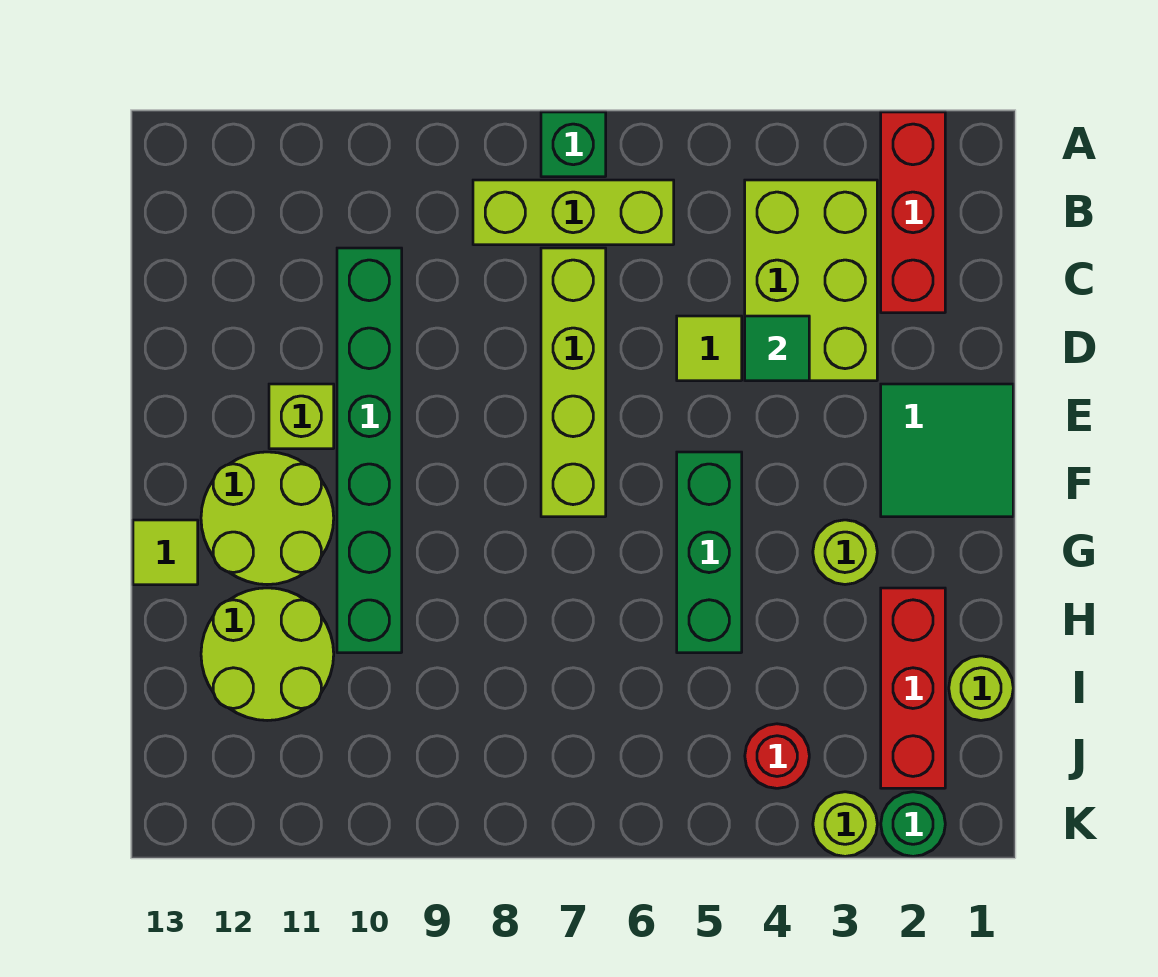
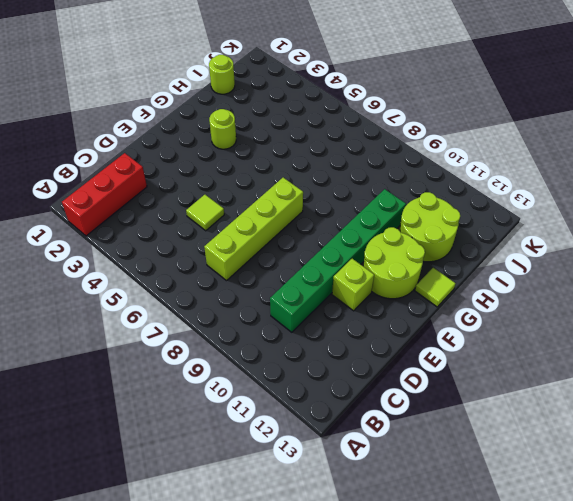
none -> green 1x1 brick [541,112,606,177]
none -> lime 2x3 brick [745,180,877,381]
none -> lime 1x3 brick [473,180,674,245]

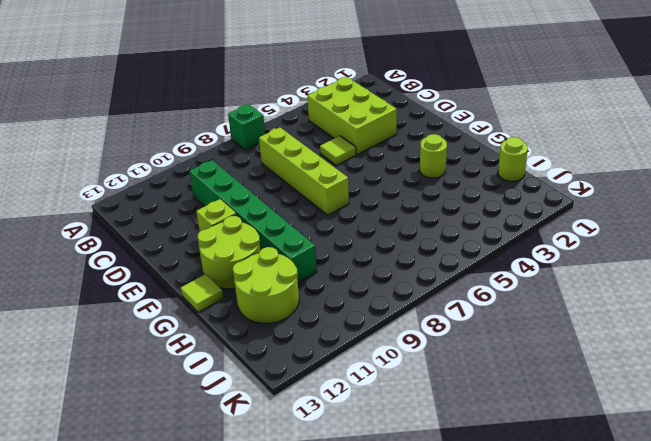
none -> red 1x3 brick [881,112,945,313]
none -> lime 1x3 brick [473,180,674,245]
none -> green 2x2 tile [881,384,1013,517]

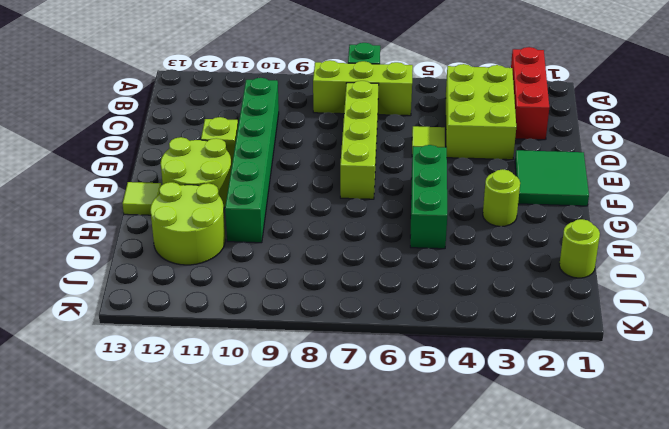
none -> red 1x3 brick [881,588,945,788]
none -> red 1x1 round brick [745,724,809,788]
none -> green 1x1 round brick [881,792,945,856]

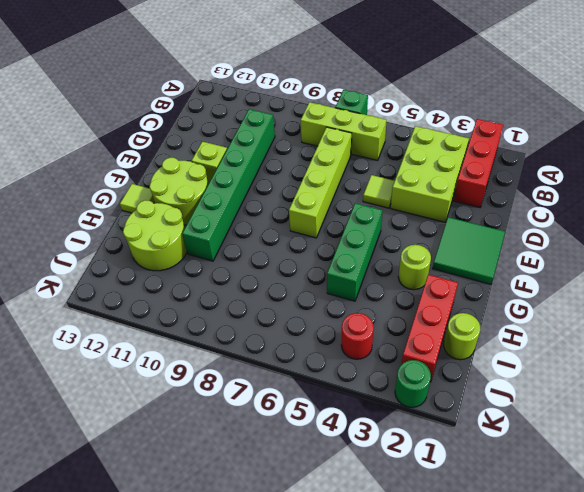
none -> lime 1x1 round brick [813,792,877,856]
none -> green 1x1 tile [745,316,809,381]

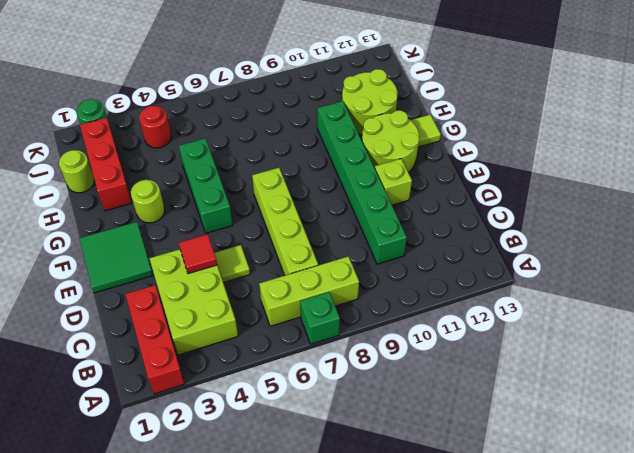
red 1x1 tile [179,234,217,274] -> green 1x1 tile [745,316,809,381]
none -> lime 1x1 round brick [813,792,877,856]

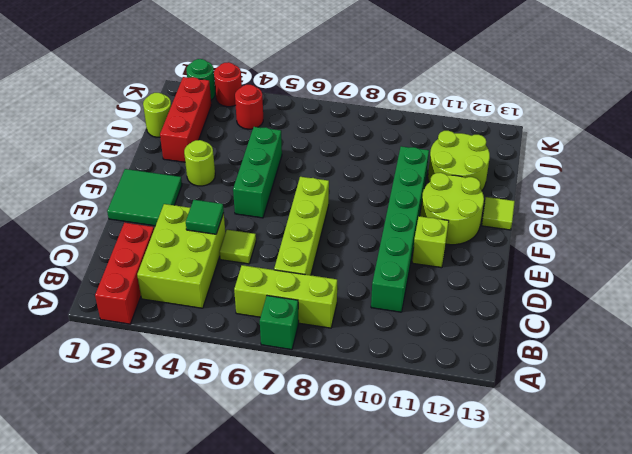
red 1x1 round brick [214,62,242,107] -> lime 1x1 round brick [813,792,877,856]

